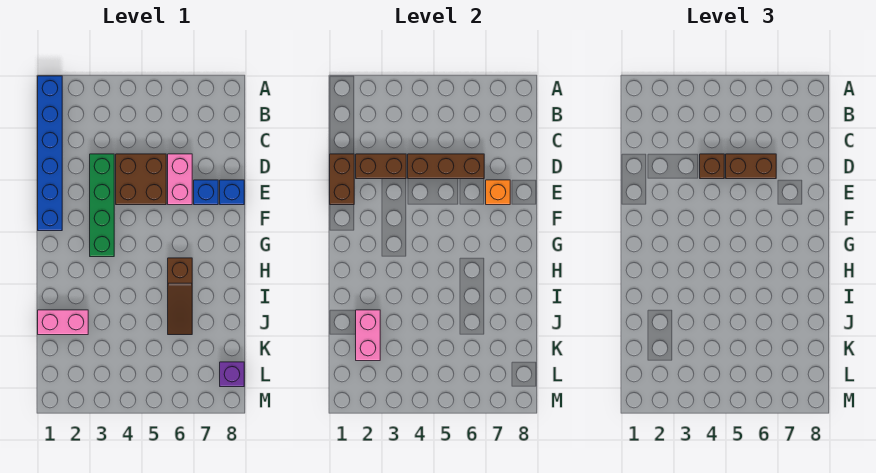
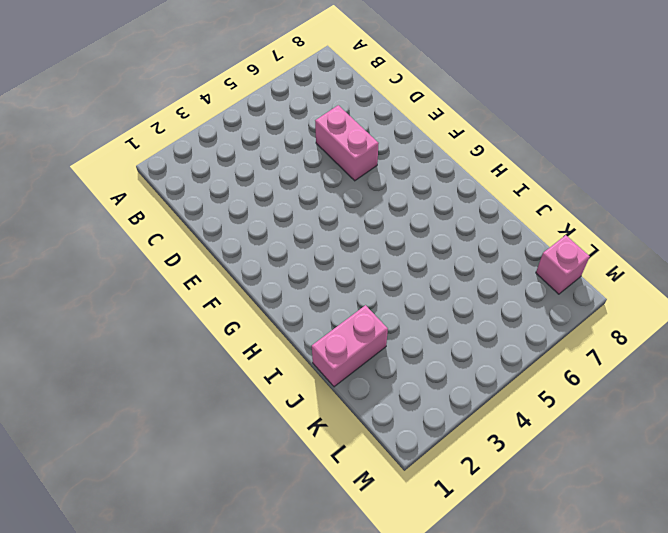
pink 1x1 brick [536,235,590,294] -> purple 1x1 brick [220,362,244,387]
none -> blue 1x6 brick [38,76,62,231]
none -> green 1x4 brick [90,154,114,257]
none -> brown 2x2 brick [116,154,166,205]

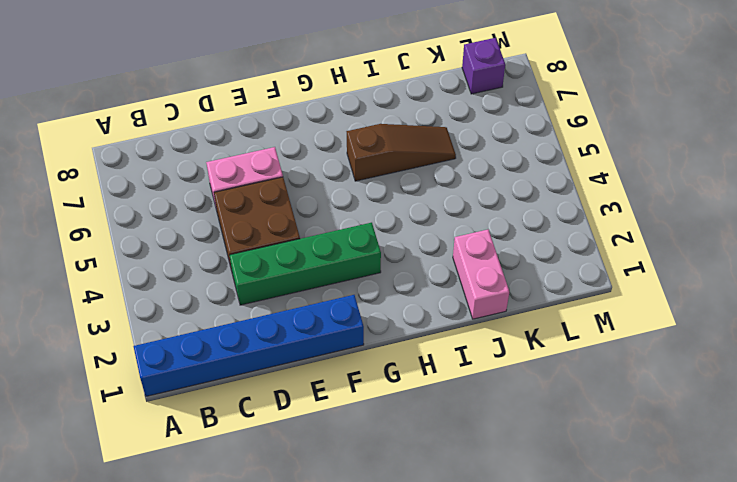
none -> blue 1x1 brick [194,180,218,205]
none -> blue 1x1 brick [220,180,244,205]
none -> brown 1x2 brick [330,154,354,205]

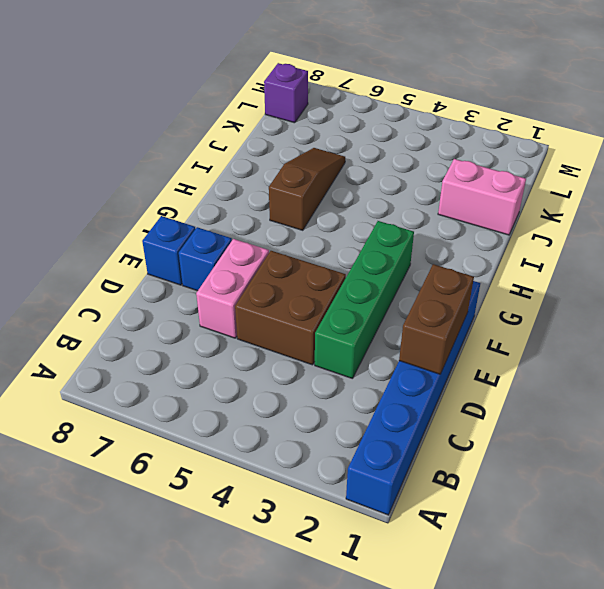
none -> brown 1x2 brick [356,154,406,179]
none -> brown 1x3 brick [408,154,484,179]
none -> orange 1x1 brick [486,180,510,205]

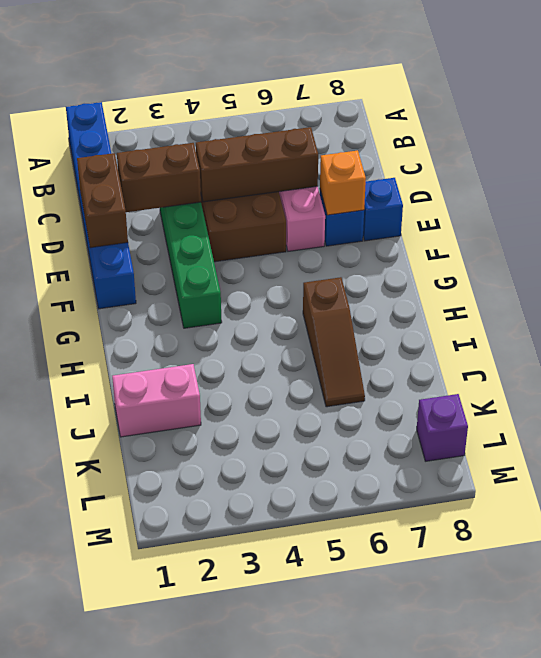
none -> pink 1x2 brick [356,310,380,361]
none -> brown 1x1 brick [700,154,724,179]
none -> brown 1x2 brick [726,154,776,179]

